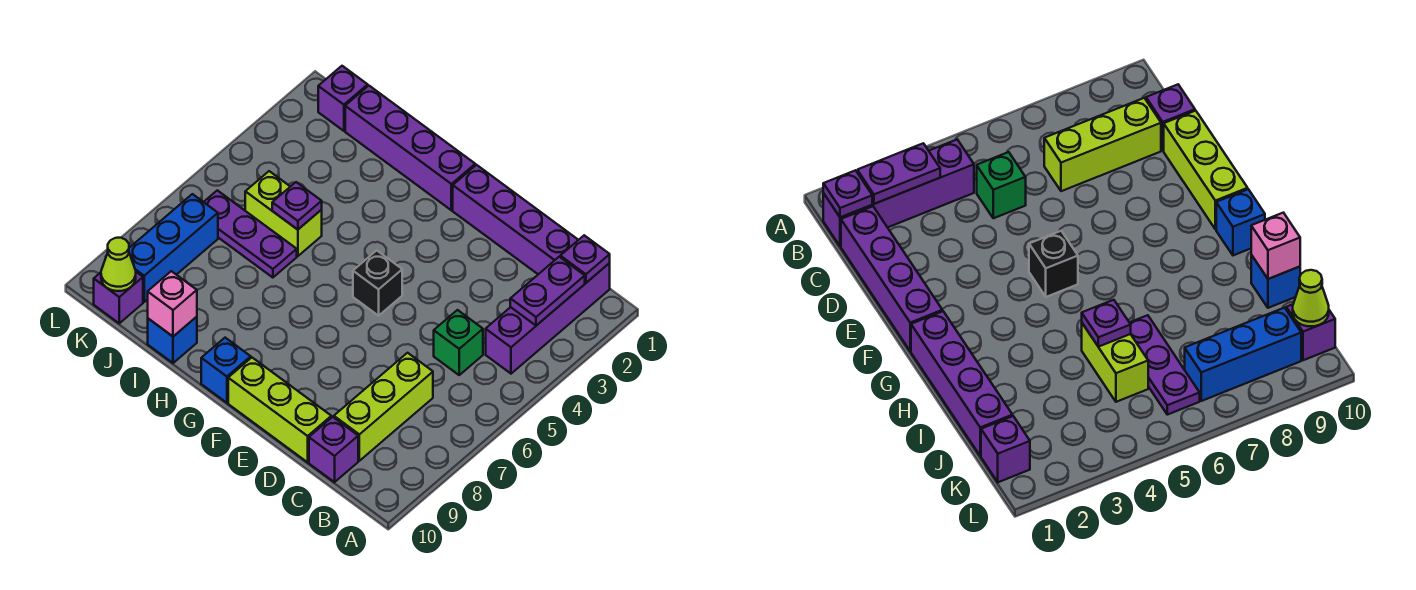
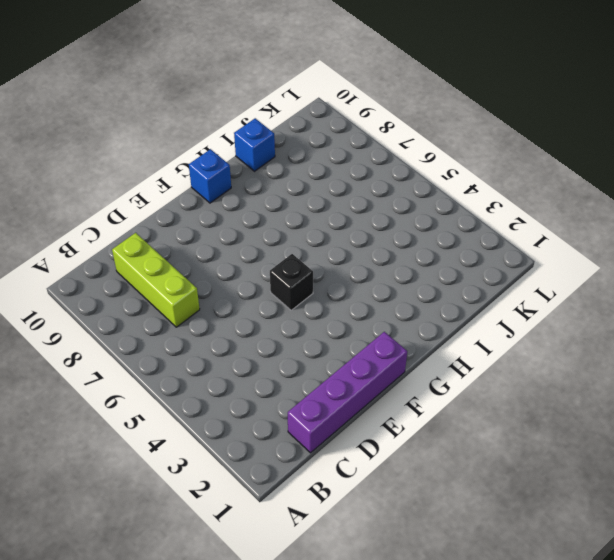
none -> purple 1x4 brick [486,263,610,374]
none -> green 1x1 brick [434,310,483,375]
none -> purple 1x1 brick [309,417,358,482]

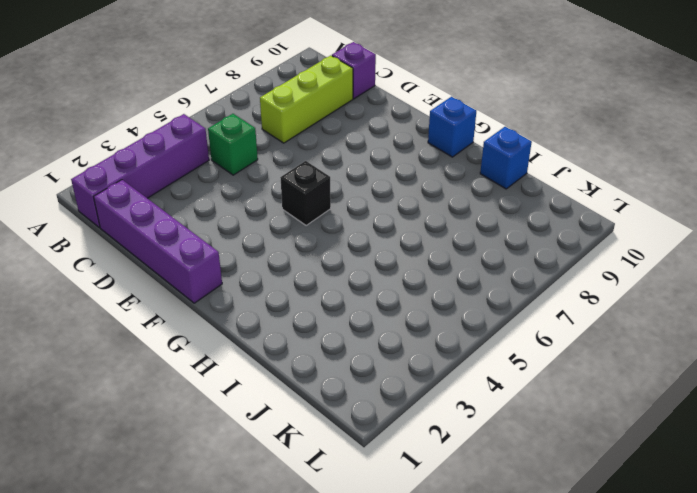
none -> lime 1x3 brick [228,358,331,462]
none -> purple 1x4 brick [345,86,475,210]
none -> lime 1x2 brick [245,171,322,256]

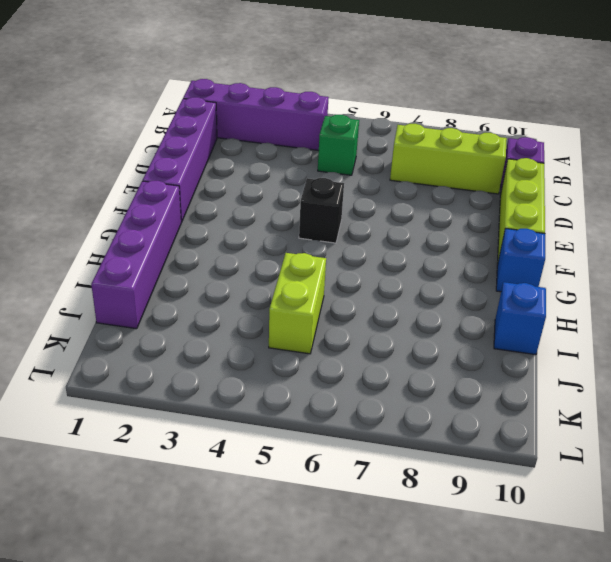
none -> purple 1x3 plate [204,190,297,278]
none -> purple 1x1 brick [318,66,368,131]
none -> blue 1x3 brick [129,194,218,302]

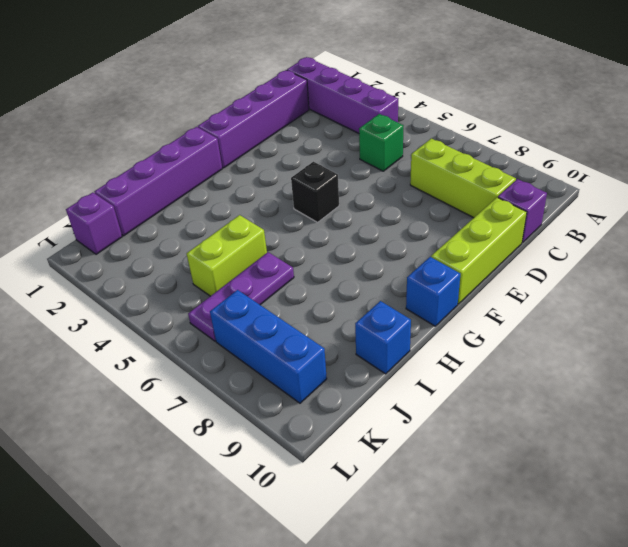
none -> purple 1x1 brick [94,272,143,323]
none -> purple 1x1 plate [560,235,610,283]
none -> purple 1x2 plate [510,257,585,326]

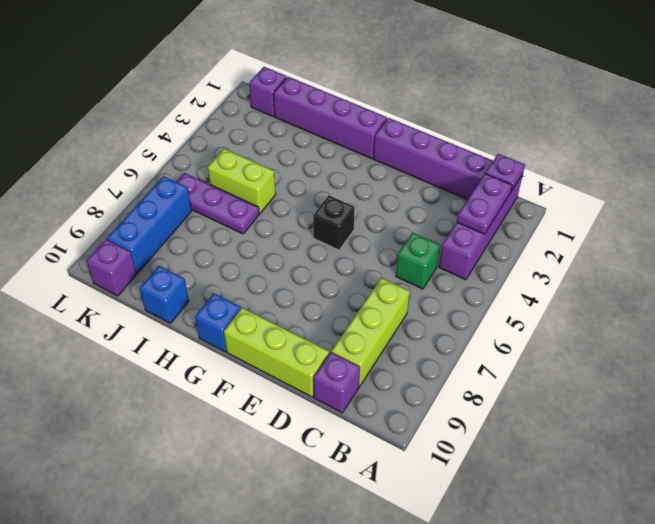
none -> purple 1x1 plate [272,182,322,230]
none -> pink 1x1 brick [148,271,197,336]
none -> lime 1x1 cone [101,238,136,291]

